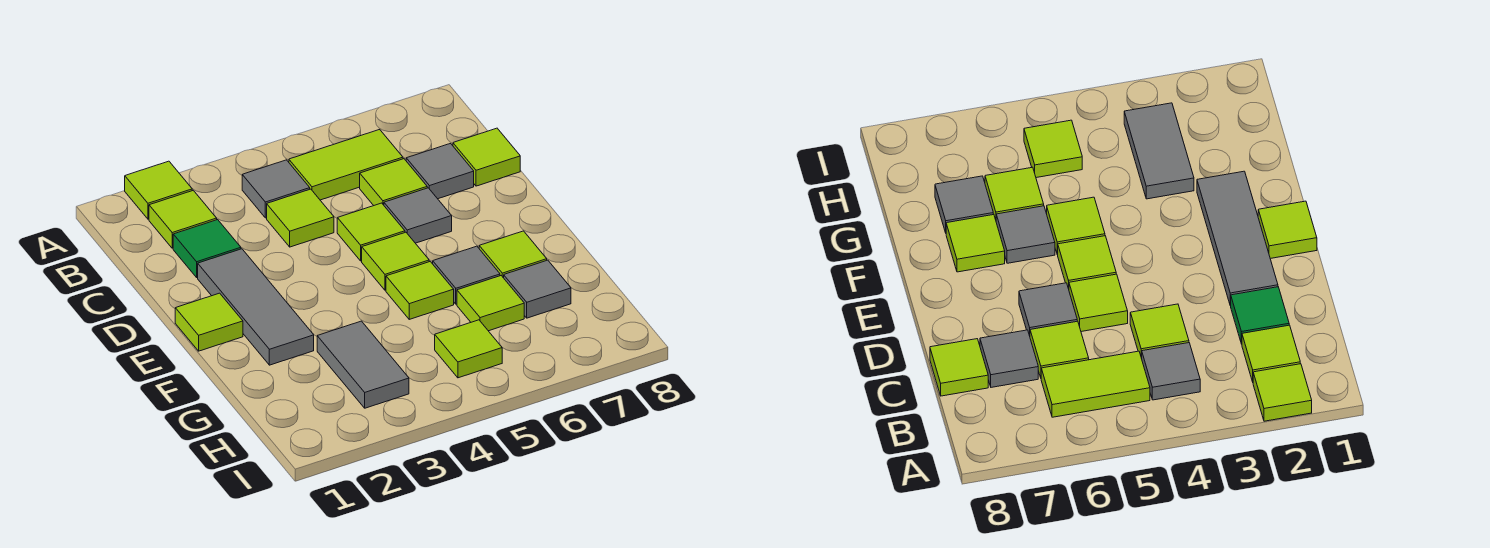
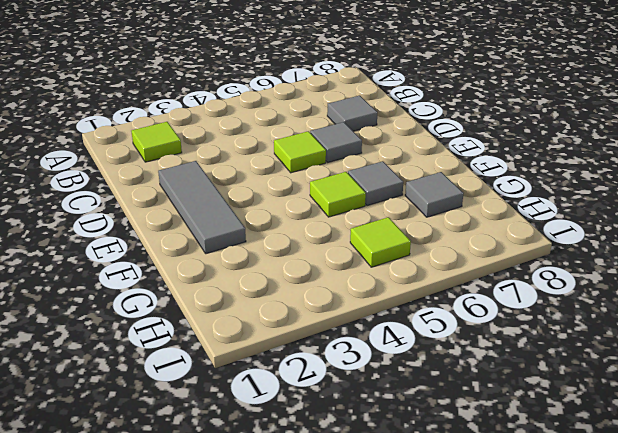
none -> lime 1x1 tile [125,161,192,219]
none -> grey 1x1 tile [242,160,310,218]
none -> lime 1x2 tile [289,129,403,200]

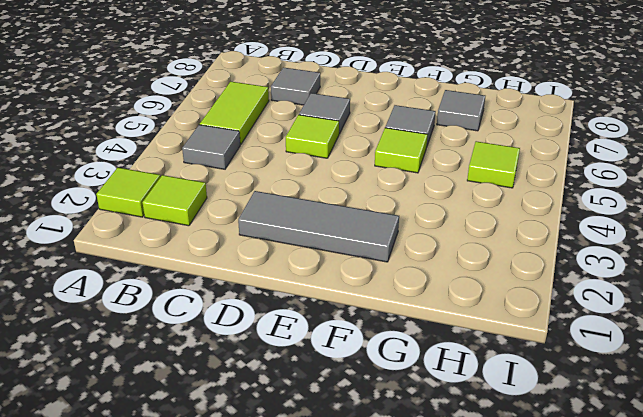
none -> green 1x1 tile [173,220,241,277]
none -> lime 1x1 tile [267,189,334,247]
none -> lime 1x1 tile [360,159,427,206]

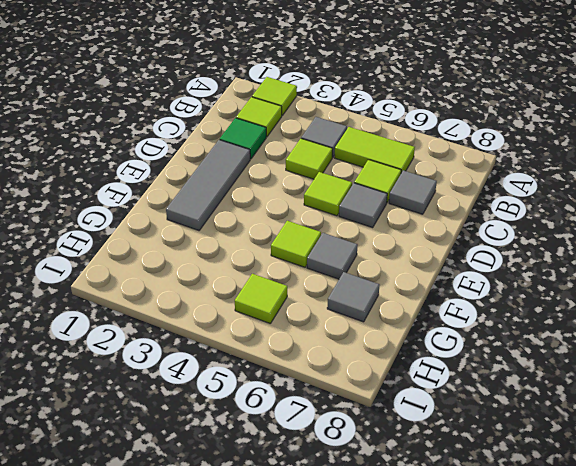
none -> lime 1x1 tile [453,128,520,186]
none -> lime 1x1 tile [175,293,243,351]
none -> lime 1x1 tile [362,232,429,290]

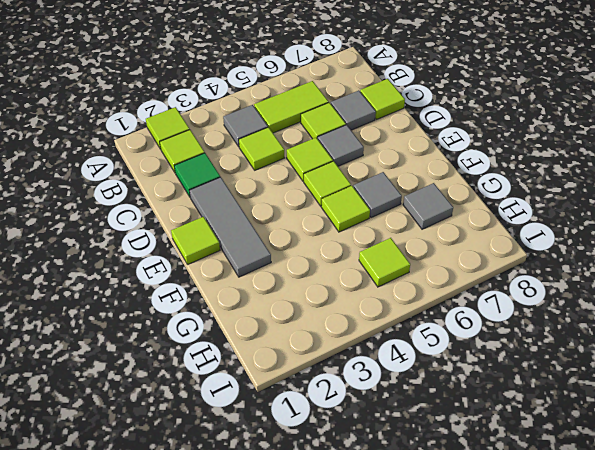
none -> lime 1x1 tile [479,231,547,278]
none -> grey 1x2 tile [317,321,409,408]
none -> lime 1x1 tile [457,276,524,331]

